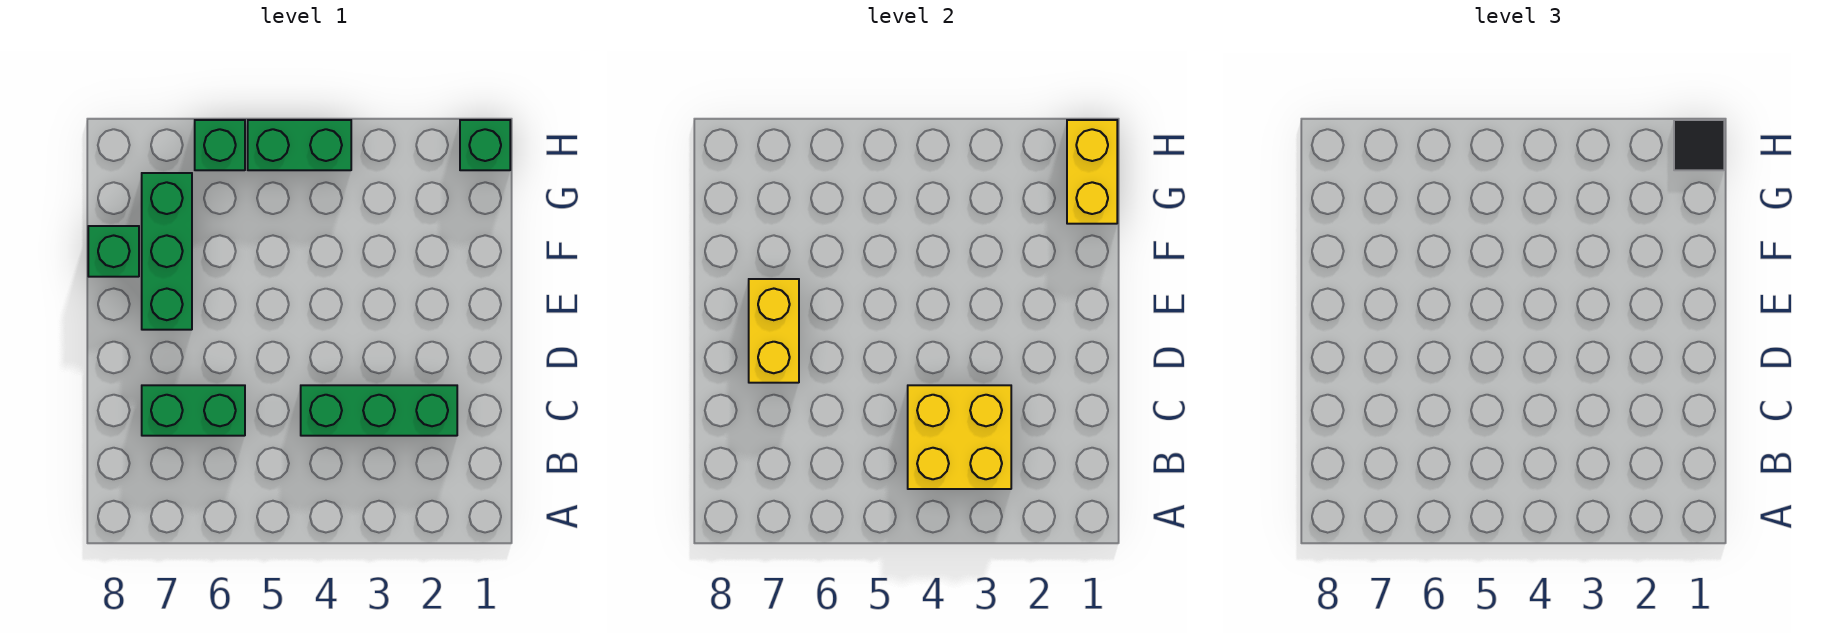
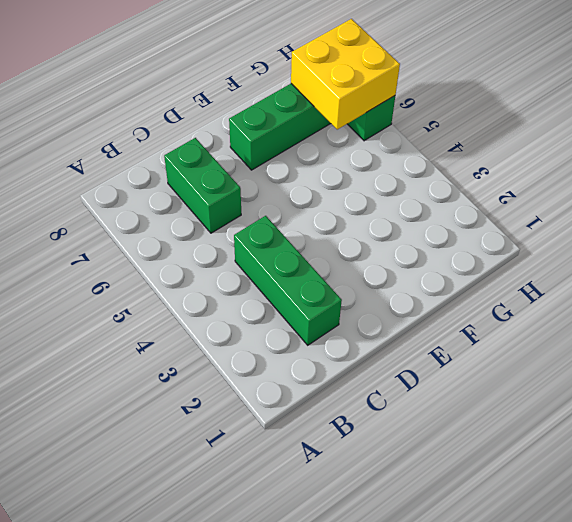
yellow 2x2 brick [291,19,400,130] -> yellow 2x2 brick moved to [908,385,1011,489]
none -> green 1x1 brick [88,226,139,277]
none -> green 1x1 brick [460,120,510,170]

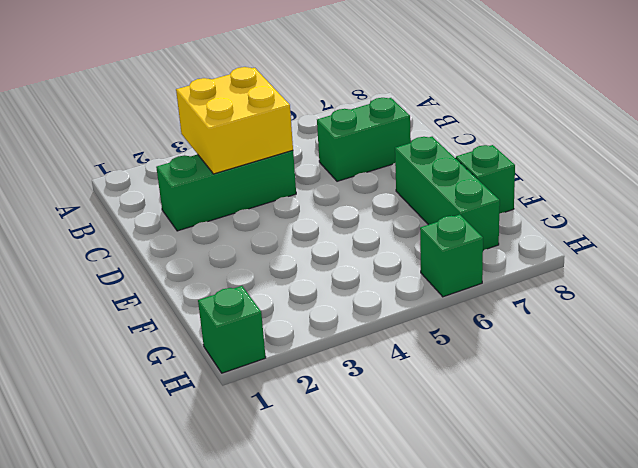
none -> green 1x2 brick [248,120,351,170]
none -> yellow 1x2 brick [749,279,799,383]

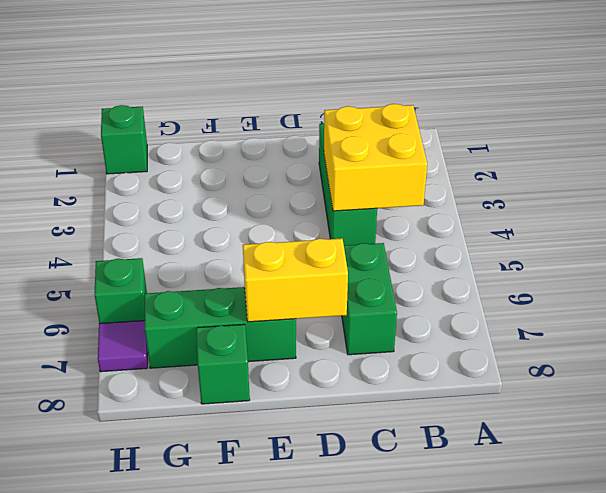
purple 1x1 tile [98,320,148,372] -> none
none -> green 1x2 brick [248,120,351,170]
none -> yellow 1x2 brick [1067,120,1117,224]

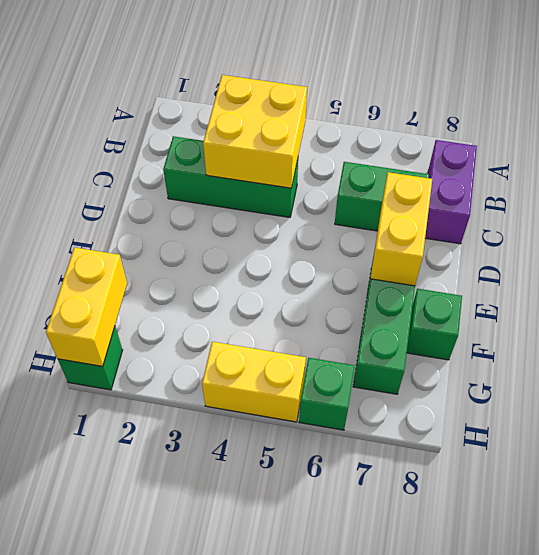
purple 1x2 brick [425,140,477,244] -> none
yellow 1x2 brick [202,342,306,422] -> green 1x2 brick [248,120,351,170]
none -> black 1x1 tile [1674,120,1724,170]

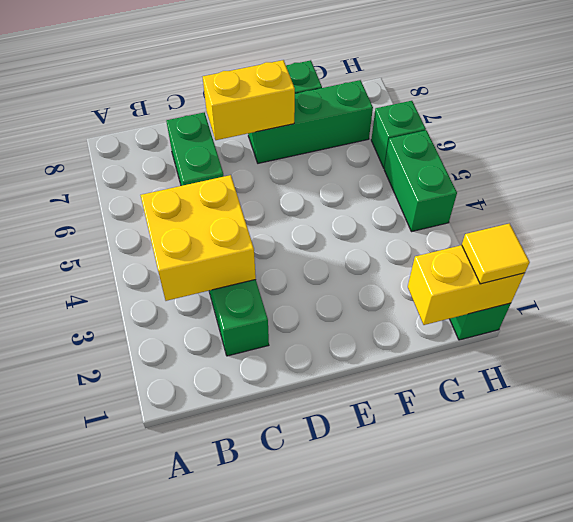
yellow 1x1 tile [462,223,530,284] -> black 1x1 tile [1674,120,1724,170]

